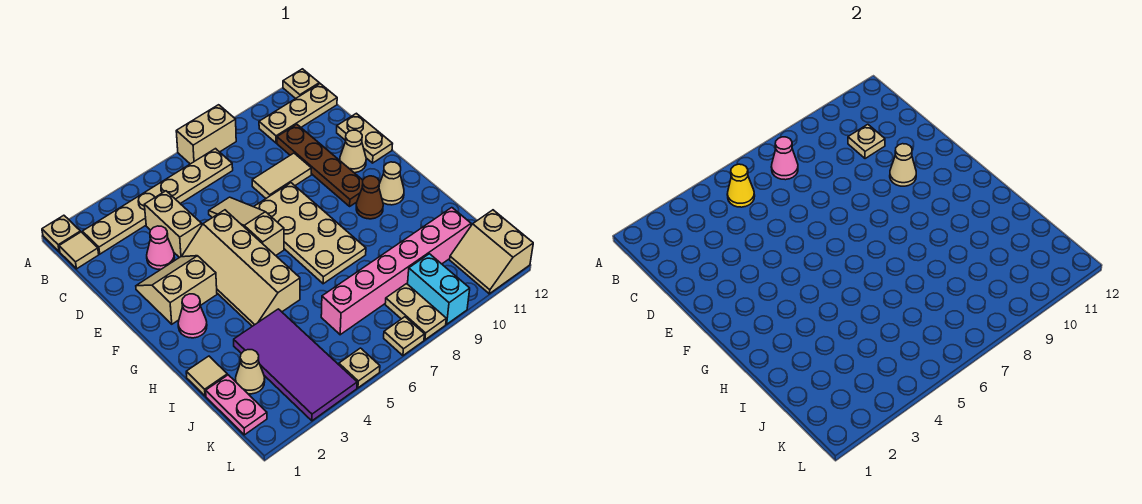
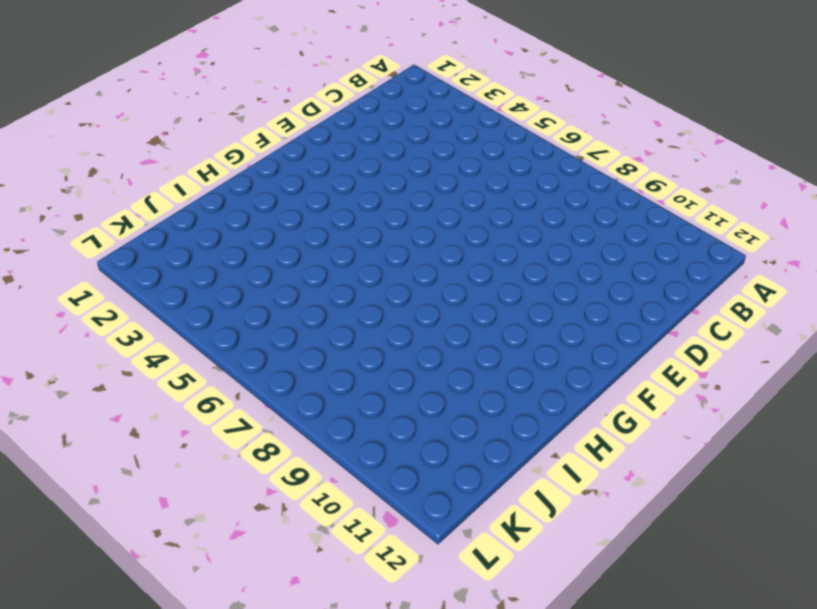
none -> tan 1x1 plate [42,215,80,252]
none -> tan 1x2 brick [176,105,236,164]
none -> tan 1x1 plate [283,69,319,99]
none -> tan 1x1 tile [59,232,99,269]

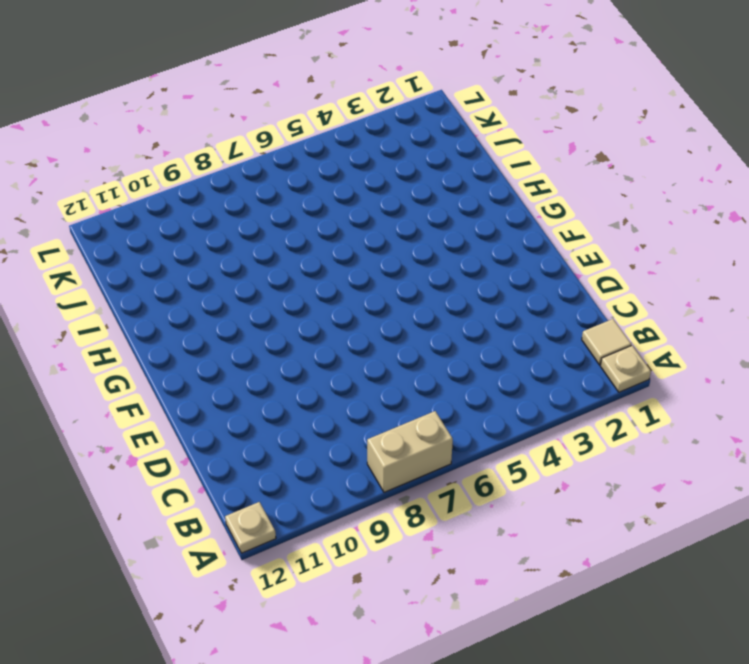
none -> tan 1x6 plate [82,149,233,254]
none -> tan 1x3 plate [259,84,337,143]
none -> tan 1x2 brick [144,191,202,258]
none -> brown 1x4 plate [277,124,363,206]

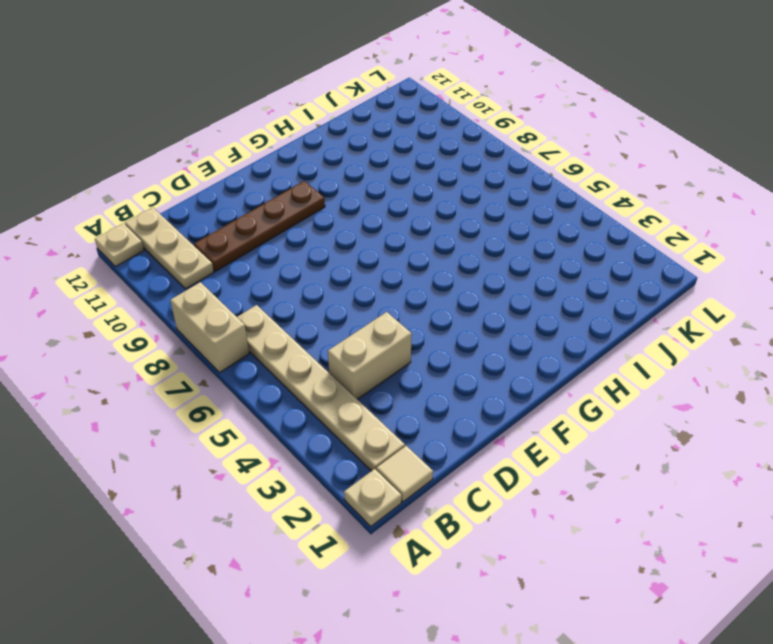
none -> pink 1x1 cone [147,226,174,270]
none -> tan 1x3 slope [209,197,284,256]
none -> tan 1x2 tile [252,153,311,198]
none -> tan 1x2 plate [337,113,392,163]

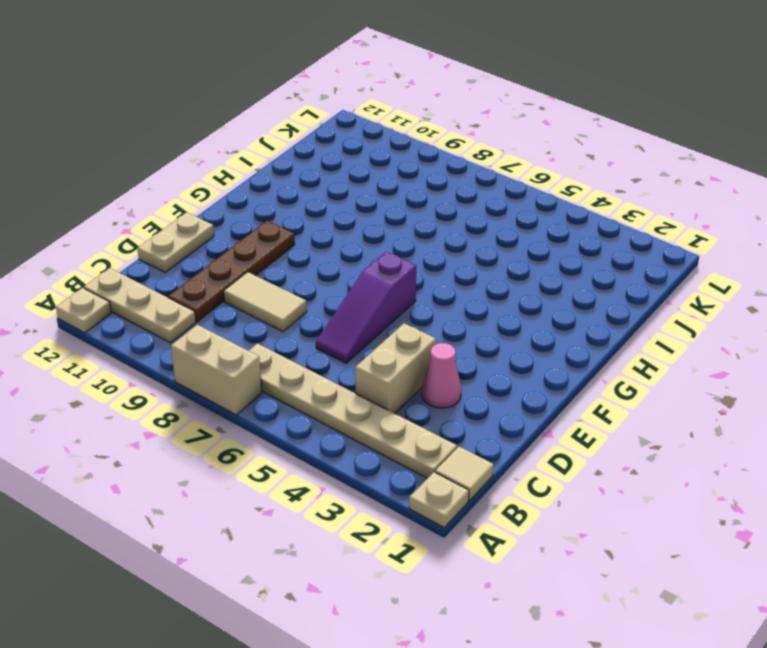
purple 1x3 slope [316,252,416,363] -> tan 1x3 slope [209,197,284,256]
none -> tan 2x2 slope [136,256,217,324]
none -> tan 2x4 slope [182,210,300,326]
none -> tan 2x4 plate [254,183,366,284]
none -> tan 1x1 cone [340,130,366,173]

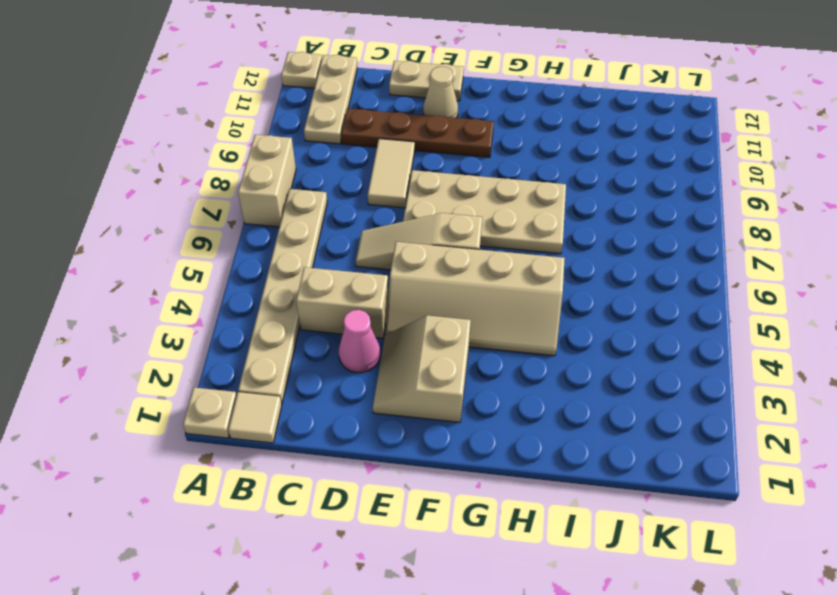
none -> pink 1x1 cone [178,294,207,338]
none -> brown 1x1 cone [356,176,383,219]
none -> tan 1x1 cone [379,162,404,205]
none -> tan 1x1 tile [186,356,227,396]

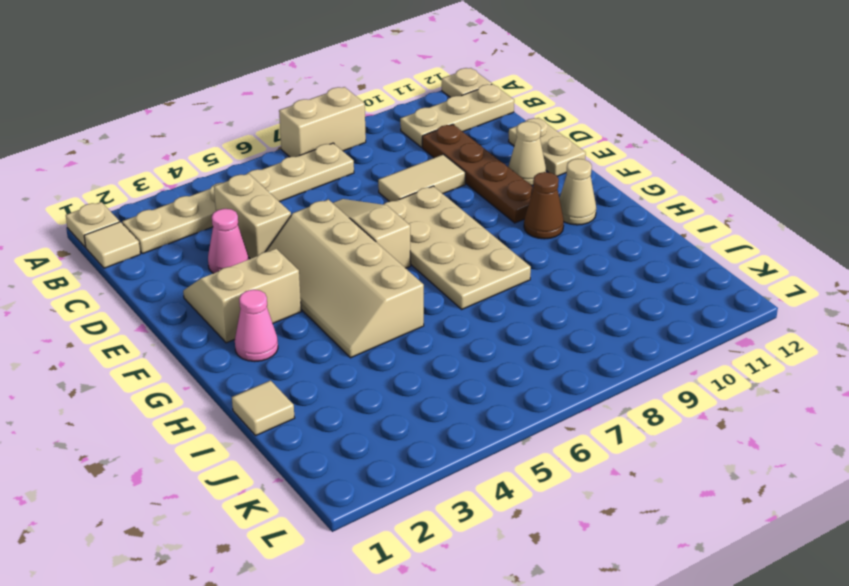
none -> purple 2x4 tile [234,309,357,421]
none -> pink 1x2 plate [206,375,267,435]
none -> tan 1x1 cone [236,350,265,394]
none -> pink 1x6 brick [321,208,471,335]

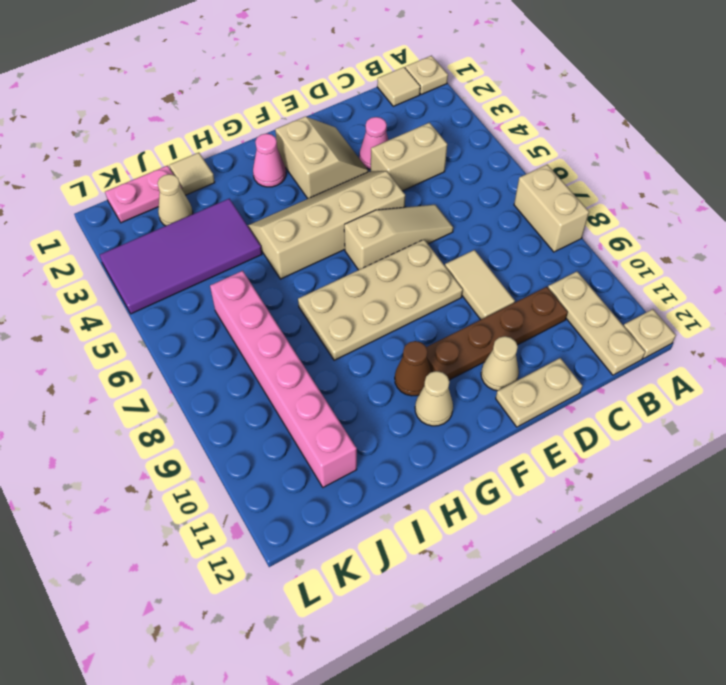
none -> tan 1x6 plate [82,149,233,254]
none -> tan 1x2 plate [385,284,446,340]
none -> cyan 1x2 brick [408,254,470,324]
none -> tan 2x2 slope [450,210,533,294]

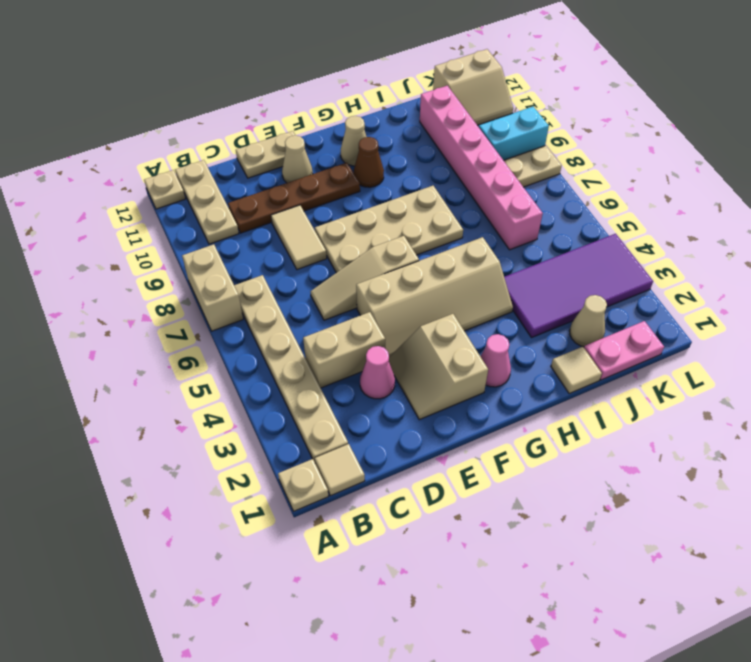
none -> tan 1x1 plate [339,348,380,388]
none -> tan 1x1 plate [384,317,425,356]
none -> yellow 1x1 cone [727,164,755,207]
none -> pink 1x1 cone [771,137,798,180]

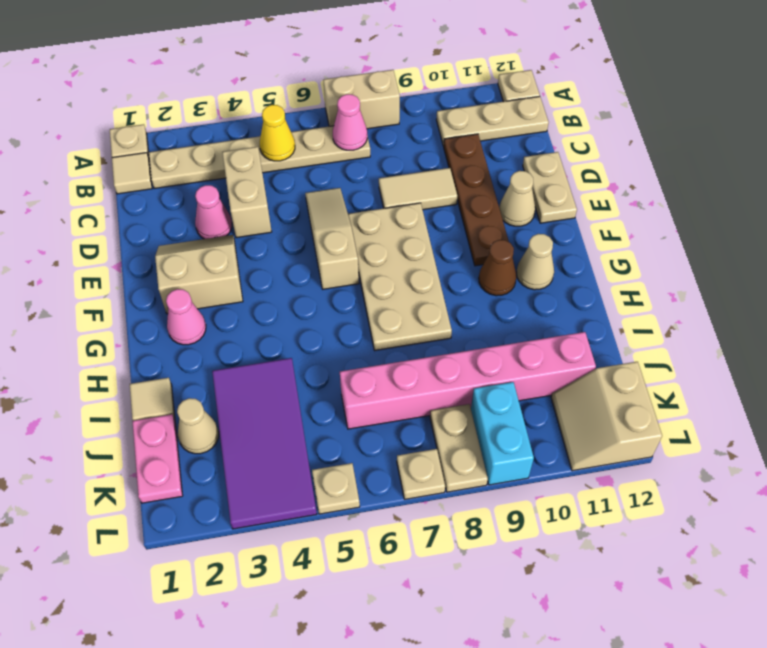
none -> tan 2x4 slope [182,210,300,326]
none -> tan 1x1 plate [848,124,885,159]
none -> tan 1x1 cone [890,144,916,186]

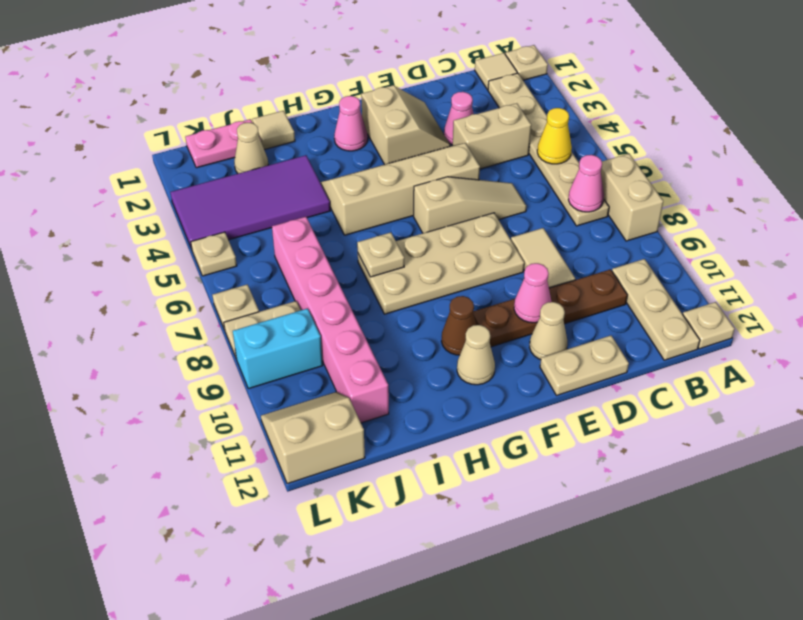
pink 1x1 cone [514,263,552,323] -> tan 1x1 cone [890,144,916,186]
tan 1x1 plate [357,232,404,277] -> tan 1x1 plate moved to [848,124,885,159]

